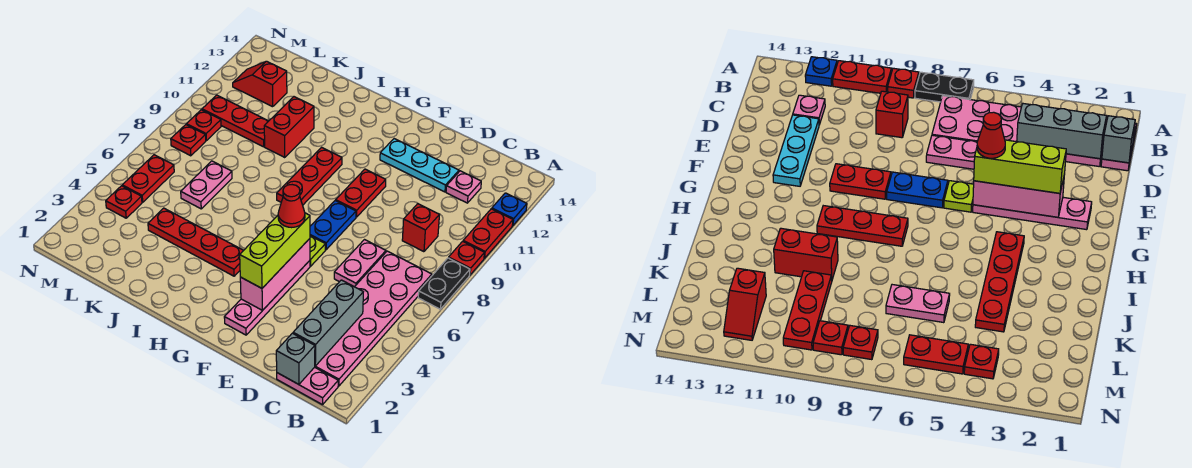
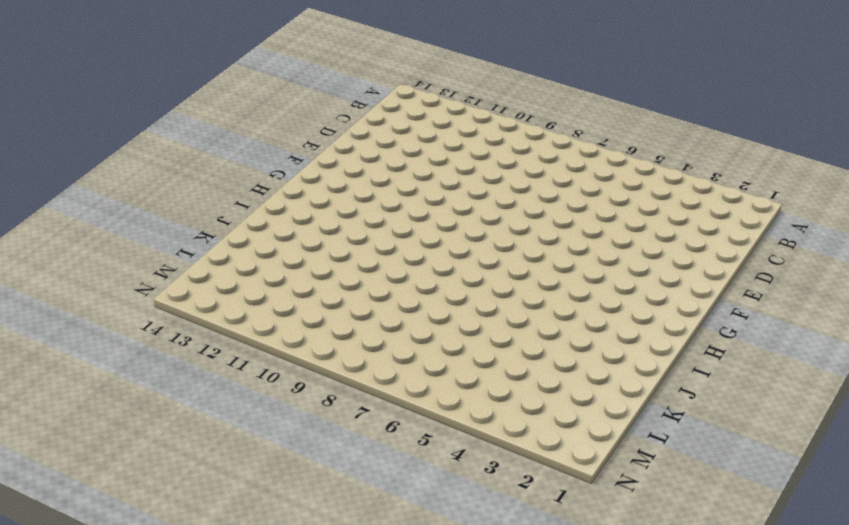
none -> black 1x2 plate [418,258,470,309]
none -> red 1x1 plate [449,241,484,275]
none -> red 1x2 plate [463,209,513,258]

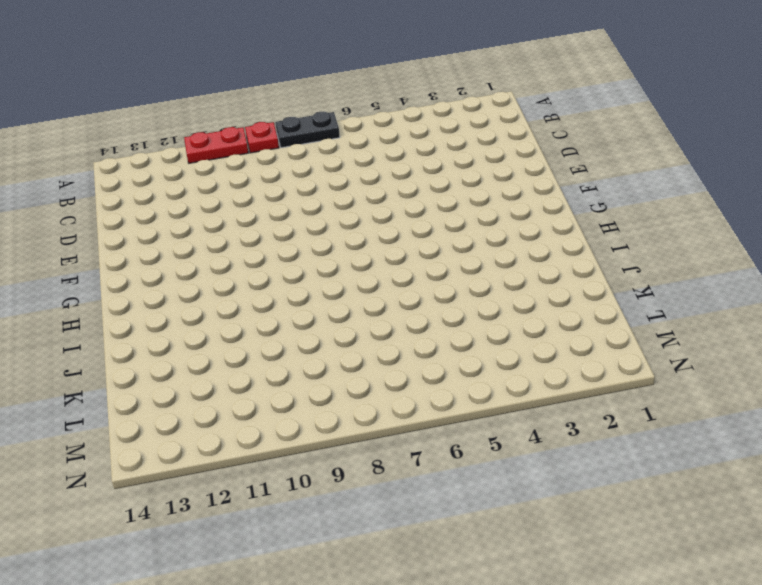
none -> blue 1x1 plate [492,193,527,226]
none -> pink 1x2 plate [277,367,338,405]
none -> pink 2x6 plate [315,251,432,386]

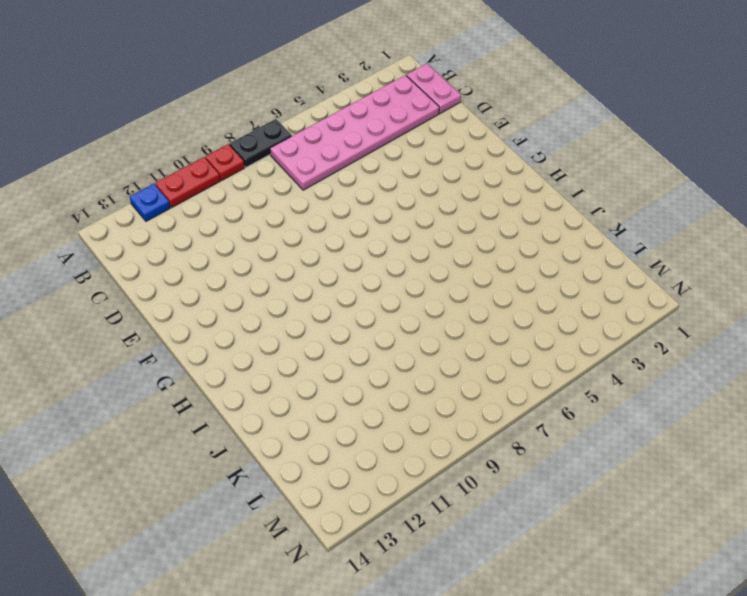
none -> red 1x1 brick [402,204,439,252]
none -> pink 1x1 plate [446,171,481,203]
none -> pink 1x2 plate [334,240,386,287]

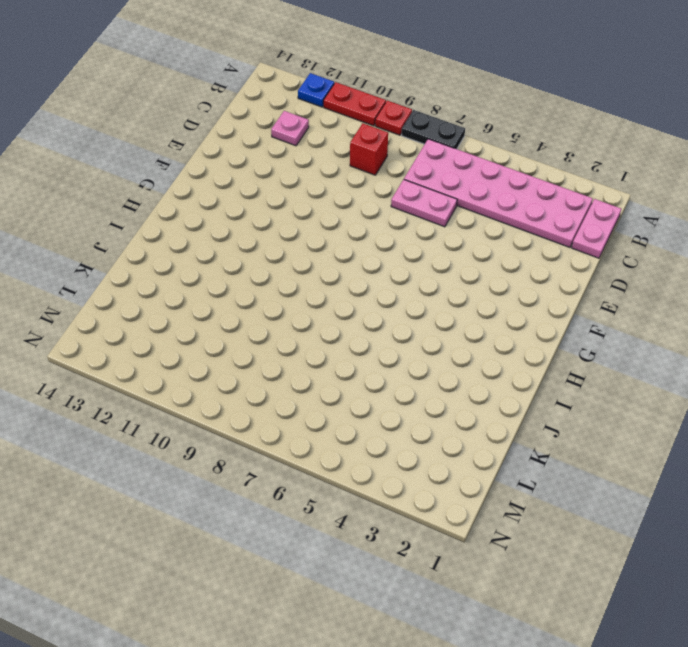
none -> cyan 1x3 plate [380,139,459,192]
none -> pink 1x4 plate [224,261,310,335]
none -> lime 1x1 plate [310,236,325,266]

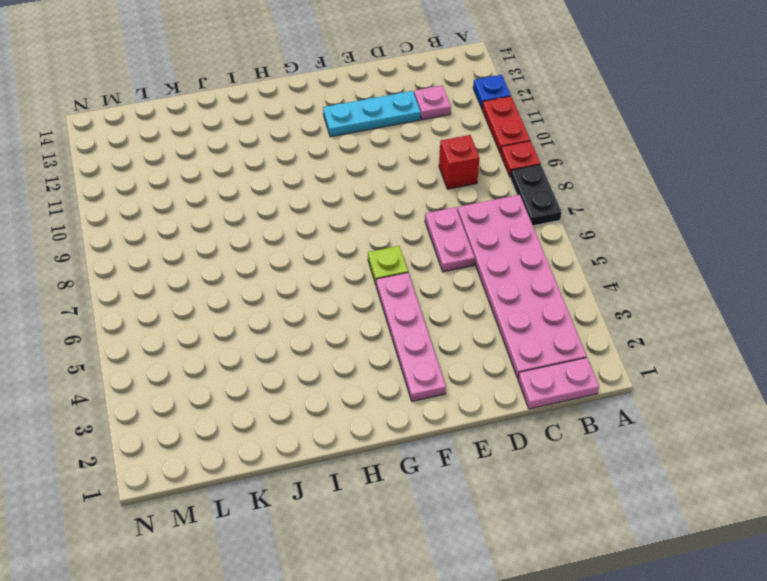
none -> blue 1x2 plate [310,200,356,250]
none -> red 1x2 plate [336,169,386,217]
none -> red 1x4 plate [148,208,244,276]

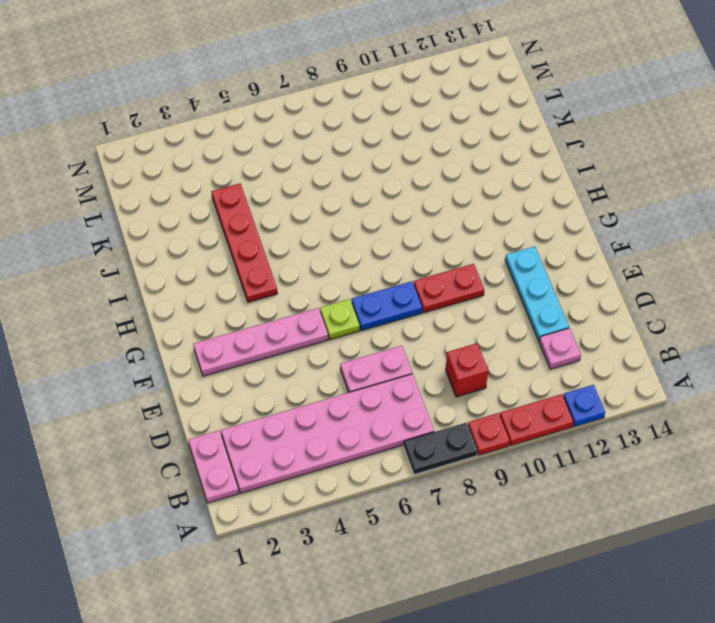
none -> red 1x3 plate [277,147,342,205]
none -> red 1x2 brick [264,97,314,158]
none -> pink 1x2 plate [181,161,232,209]

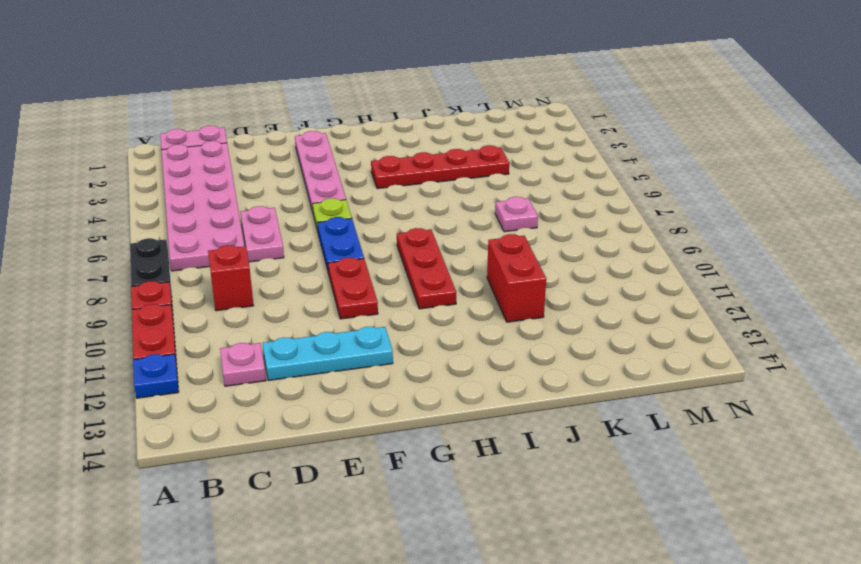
pink 1x1 plate [495,197,538,232] -> pink 1x2 plate [181,161,232,209]
none -> red 1x3 plate [202,95,268,147]
none -> red 1x2 slope [233,61,287,107]
none -> red 1x1 plate [106,186,142,218]

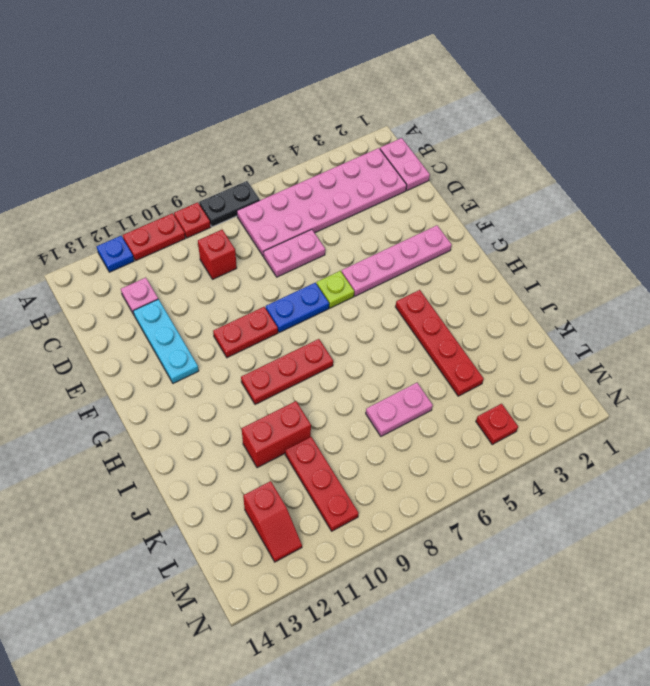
none -> red 1x2 plate [122,155,174,202]
none -> red 1x1 plate [171,125,206,156]
none -> red 1x1 plate [187,110,221,141]

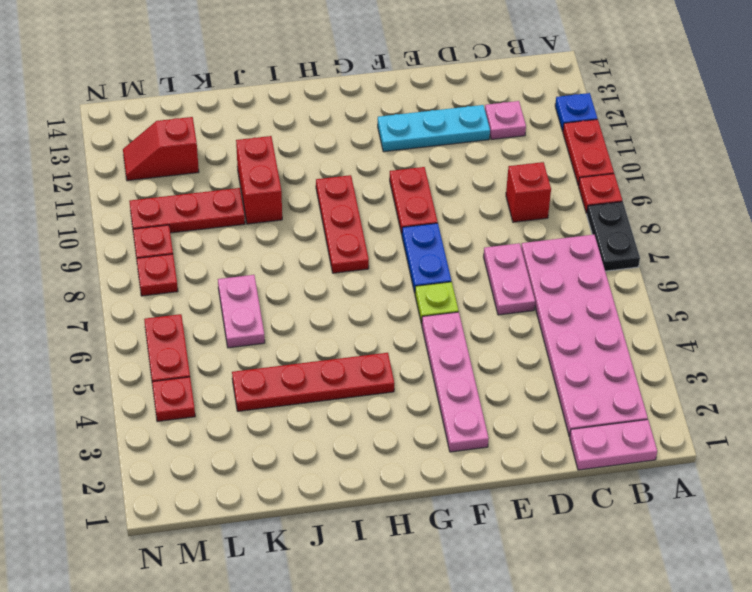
none -> grey 1x1 brick [276,333,315,384]
none -> grey 1x3 brick [293,280,363,366]
none -> pink 1x3 brick [240,239,310,311]

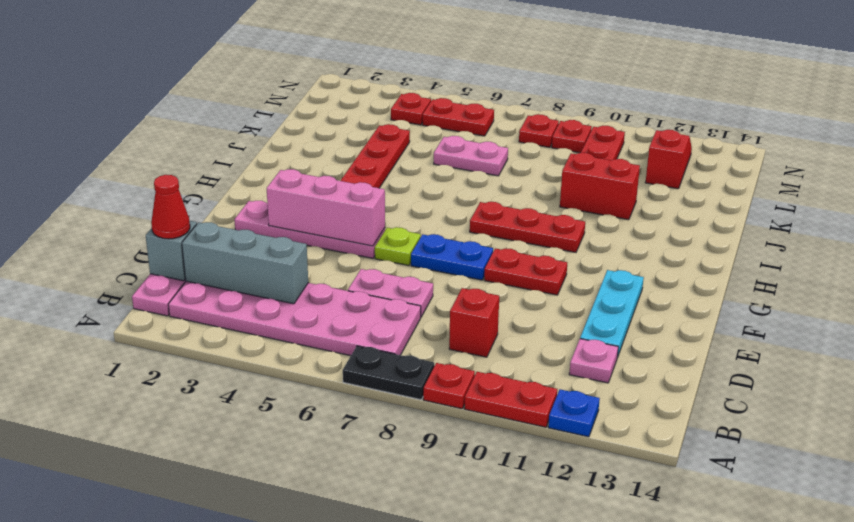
red 1x1 cone [151,175,190,239] -> red 1x1 cone moved to [278,185,305,228]
none -> lime 1x3 brick [240,213,310,288]

